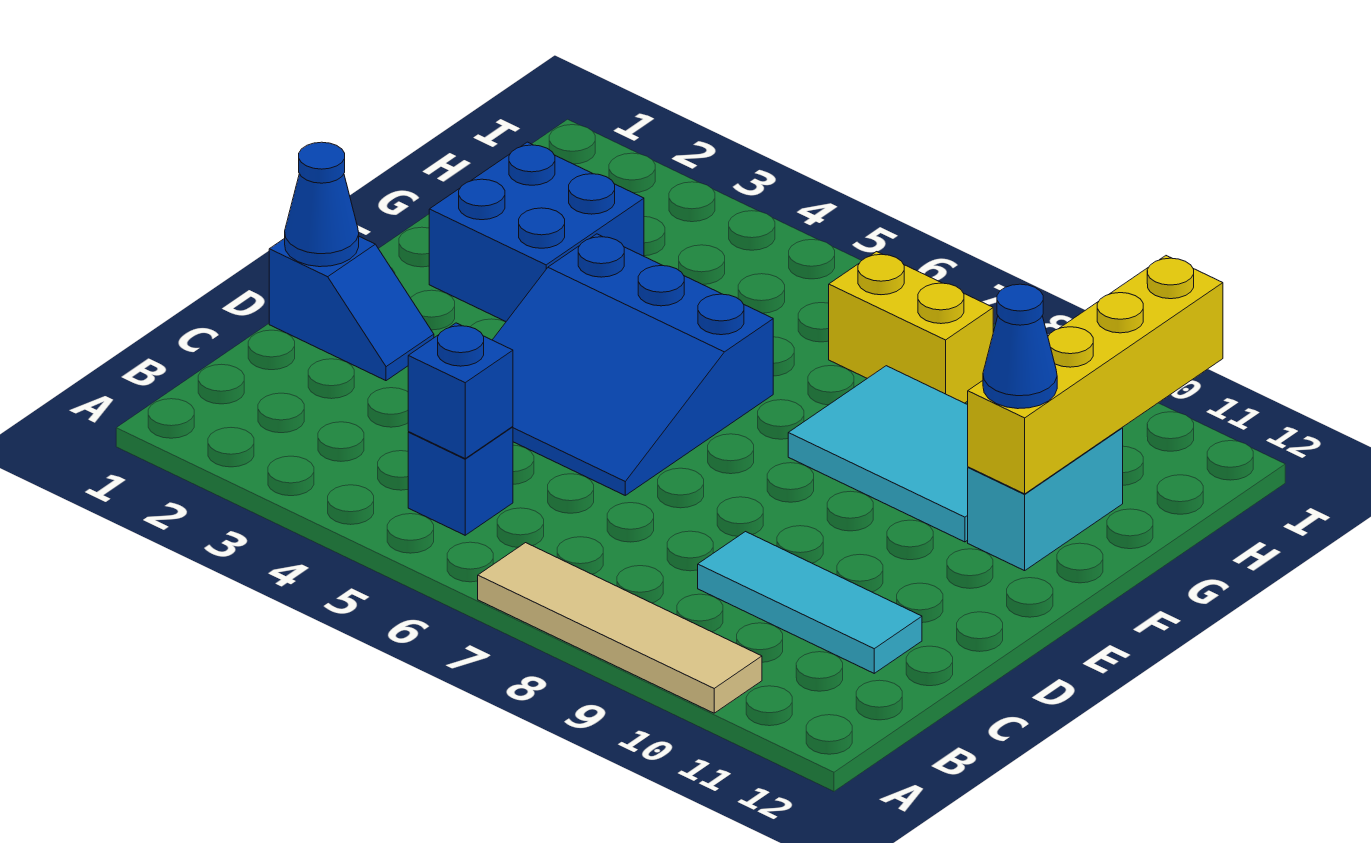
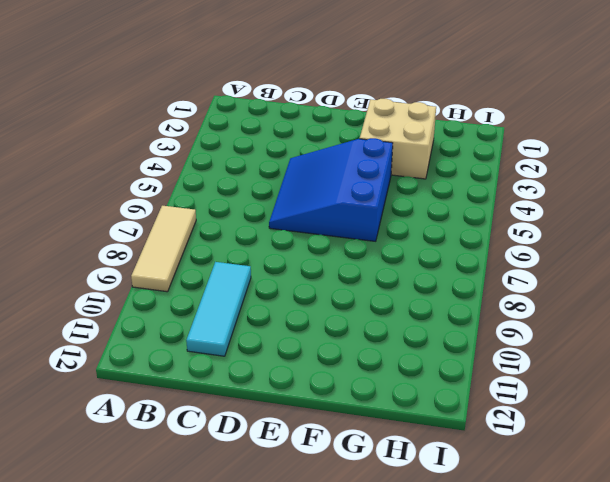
tan 1x3 tile [131,206,196,292] -> tan 1x4 tile [478,543,762,713]
tan 2x2 brick [360,99,436,179] -> blue 2x2 brick [429,142,644,321]
none -> blue 1x1 brick [408,427,513,535]
none -> blue 1x2 slope [269,237,434,381]
none -> cyan 2x3 tile [788,366,968,542]

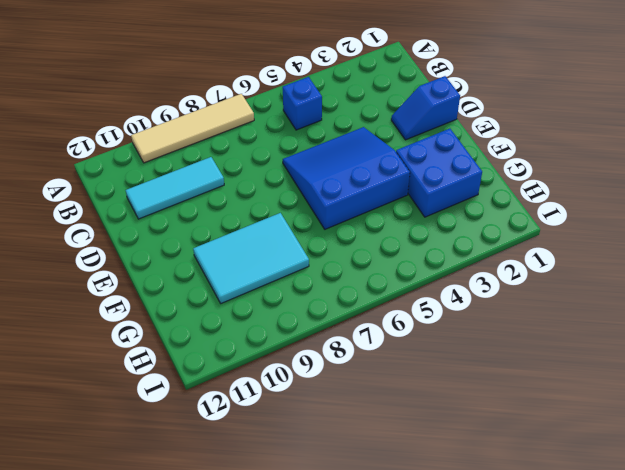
none -> cyan 1x2 brick [968,428,1123,571]
none -> yellow 1x2 brick [829,252,993,403]
none -> blue 1x1 brick [408,323,513,458]

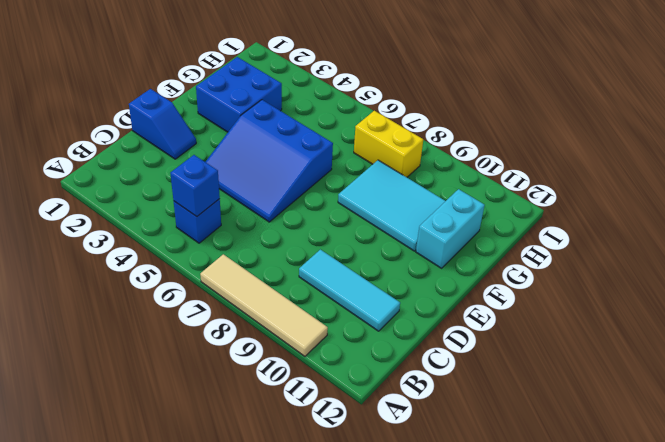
none -> blue 1x1 cone [285,142,359,267]
none -> yellow 1x4 brick [968,256,1223,494]
none -> blue 1x1 cone [983,284,1057,409]

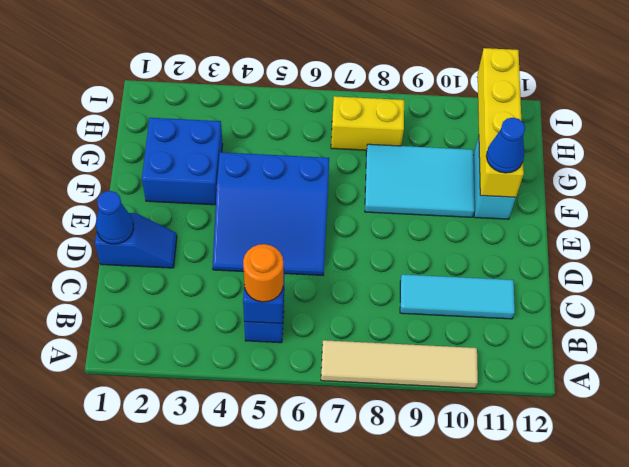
orange 1x1 round brick [243,244,283,302] -> none

